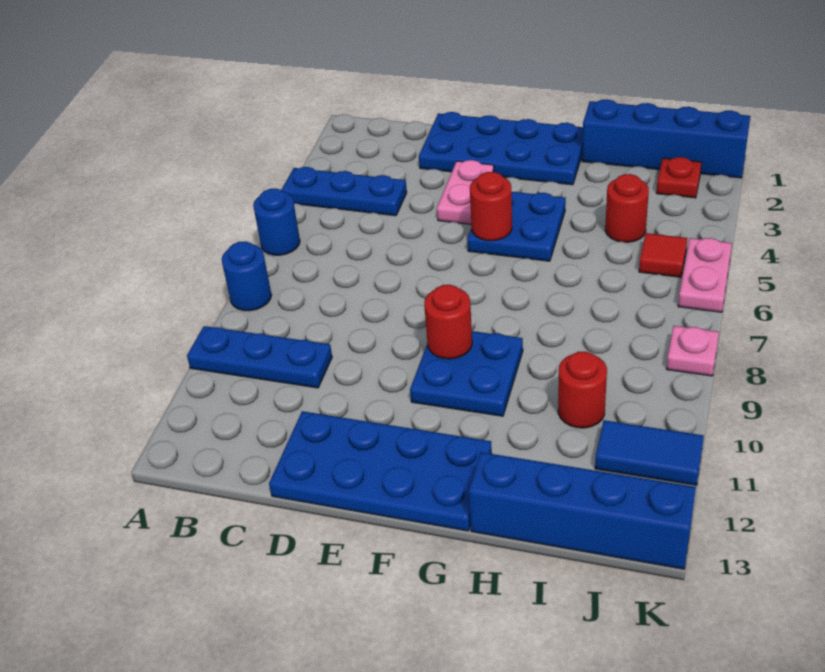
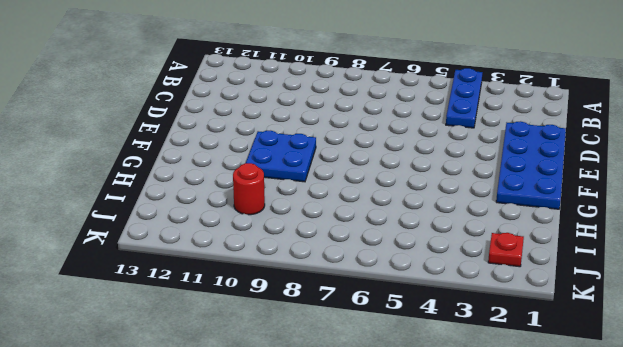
none -> blue 1x1 round brick [253,189,300,255]
none -> blue 1x1 round brick [222,241,272,311]
none -> blue 1x3 plate [187,326,332,388]

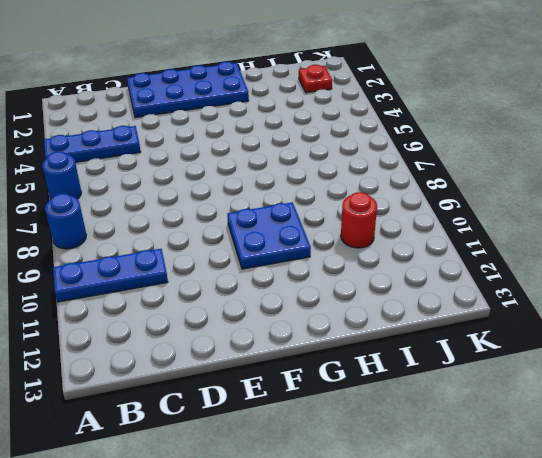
none -> blue 2x4 plate [269,411,492,531]
none -> pink 1x2 plate [437,160,494,224]
none -> blue 2x2 plate [467,192,566,261]

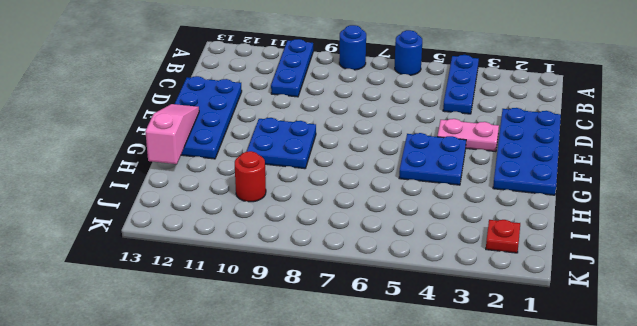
pink 1x3 slope [145,104,199,164] -> none
none -> blue 1x4 brick [582,99,750,178]
none -> blue 1x4 brick [469,452,696,569]
none -> red 1x1 round brick [605,174,649,242]

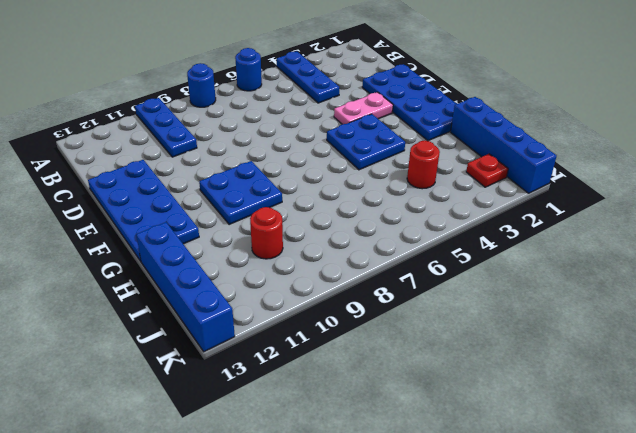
none -> red 1x1 tile [639,233,687,277]
none -> blue 1x2 tile [595,420,704,485]
none -> pink 1x2 plate [678,238,732,312]

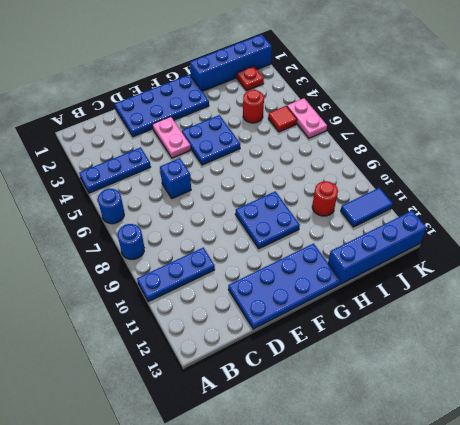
blue 1x1 brick [160,158,191,199] -> none
none -> pink 1x1 plate [667,326,719,376]
none -> red 1x1 round brick [470,172,512,241]
none -> red 1x1 round brick [424,285,472,359]

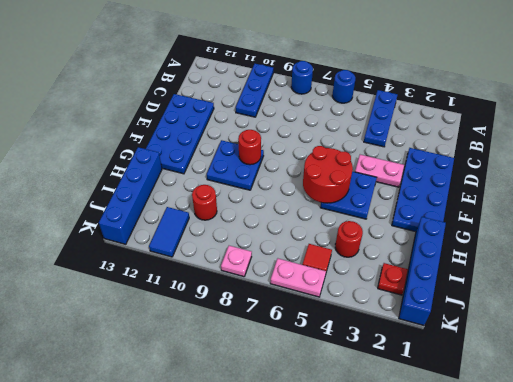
red 2x2 round brick [303,146,353,203] -> red 1x1 round brick [470,172,512,241]

